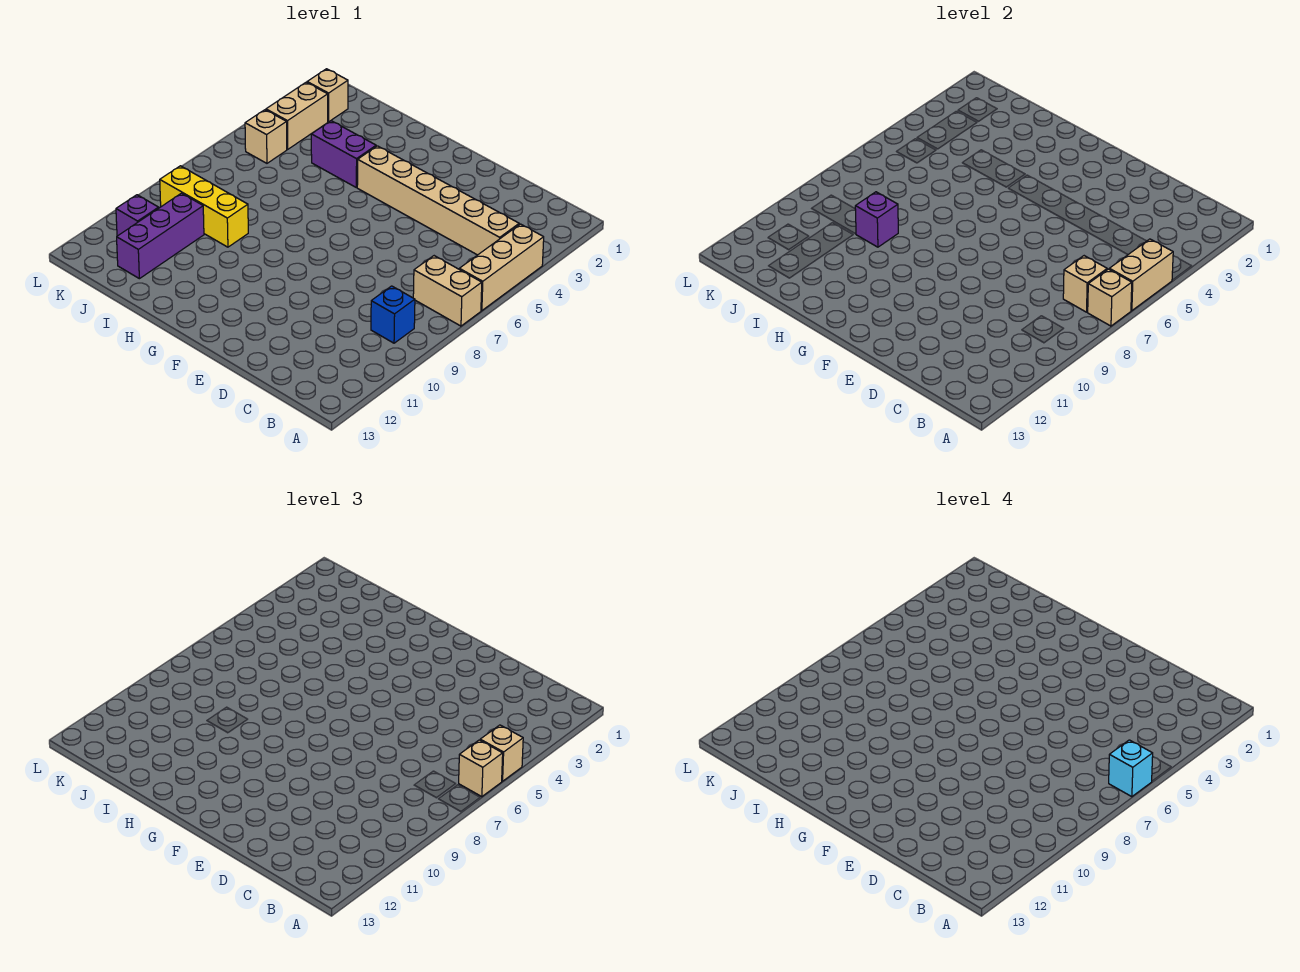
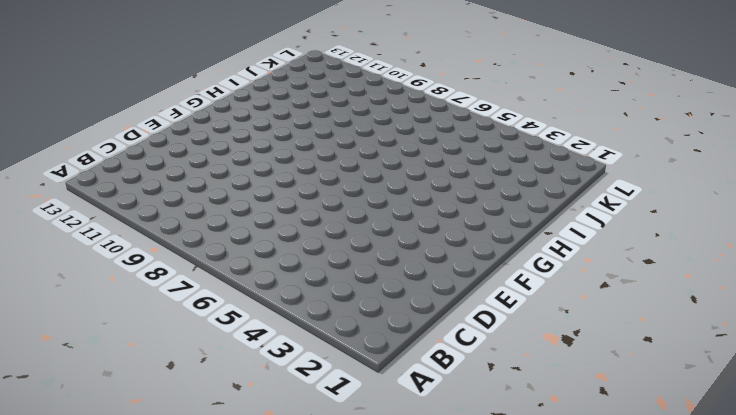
none -> tan 1x3 brick [459,224,544,311]
none -> tan 1x2 brick [413,256,482,326]
none -> tan 1x6 brick [357,146,519,255]

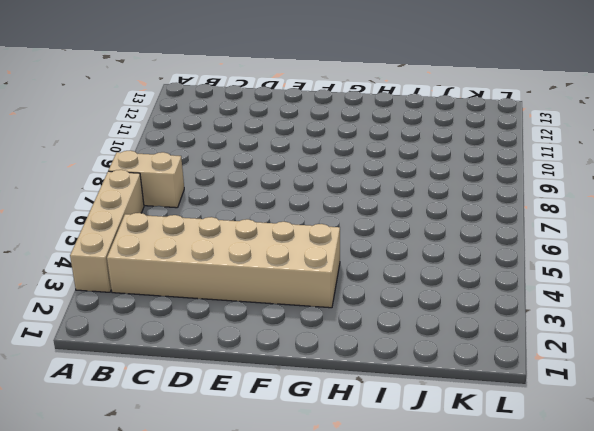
tan 1x4 brick [70,170,144,292] -> tan 1x3 brick [459,224,544,311]
tan 2x6 brick [107,213,340,308] -> tan 1x6 brick [357,146,519,255]
none -> blue 1x1 brick [371,286,415,343]
none -> purple 1x2 brick [311,121,376,187]
none -> yellow 1x3 brick [160,166,248,247]

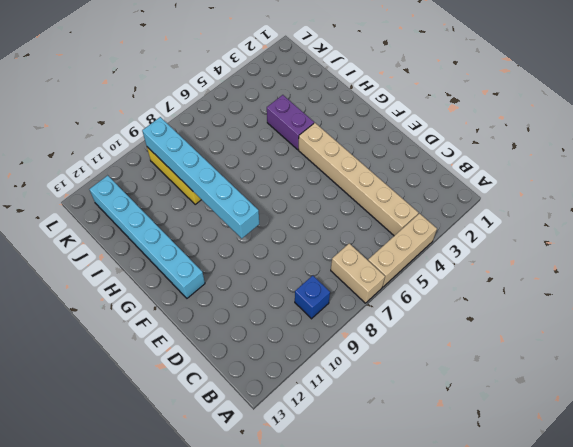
cyan 1x6 brick [142,117,259,238] -> purple 1x1 brick [855,192,898,247]
cyan 1x6 brick [90,175,205,298] -> purple 1x3 brick [117,193,204,279]
none -> tan 1x1 brick [307,69,348,122]
none -> tan 1x2 brick [266,82,328,149]
none -> tan 1x1 brick [245,110,287,163]

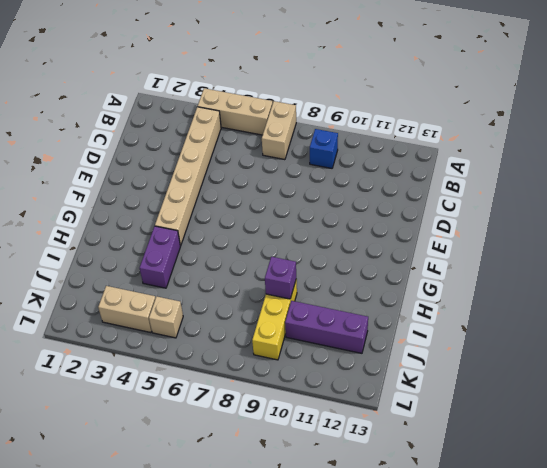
none -> tan 1x1 brick [307,69,348,122]
none -> purple 1x1 brick [116,195,159,236]
none -> tan 1x2 brick [1109,239,1173,311]

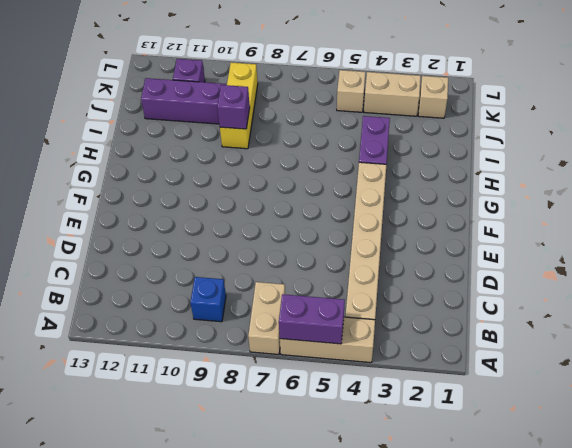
purple 1x2 brick [279,294,345,344] -> tan 1x2 brick [1109,239,1173,311]
none -> tan 1x1 brick [1088,269,1132,326]
none -> tan 1x1 brick [1063,256,1107,312]
none -> tan 1x1 brick [480,725,523,781]

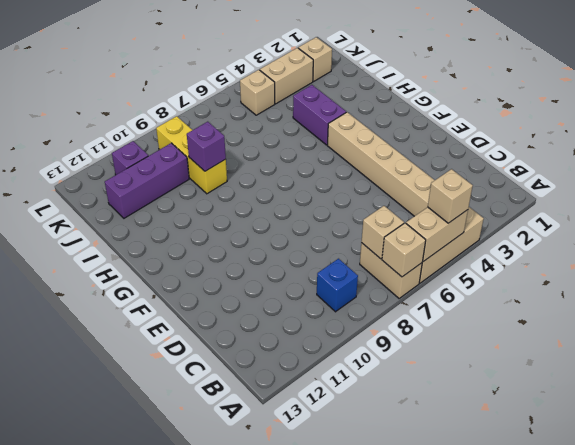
none -> tan 1x1 brick [459,740,503,797]
none -> cyan 1x1 brick [1109,740,1153,797]

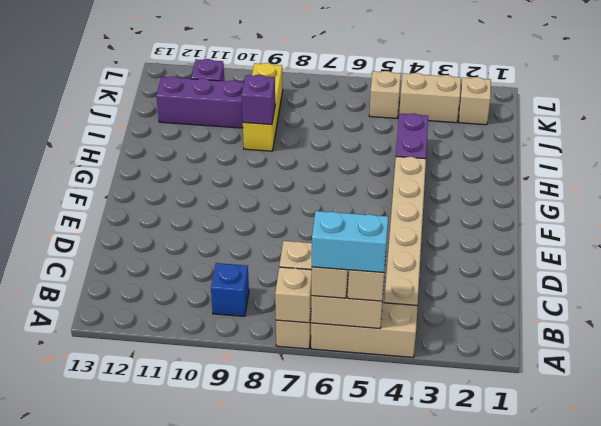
cyan 1x2 brick [312,211,388,273] -> cyan 1x1 brick [1109,740,1153,797]

